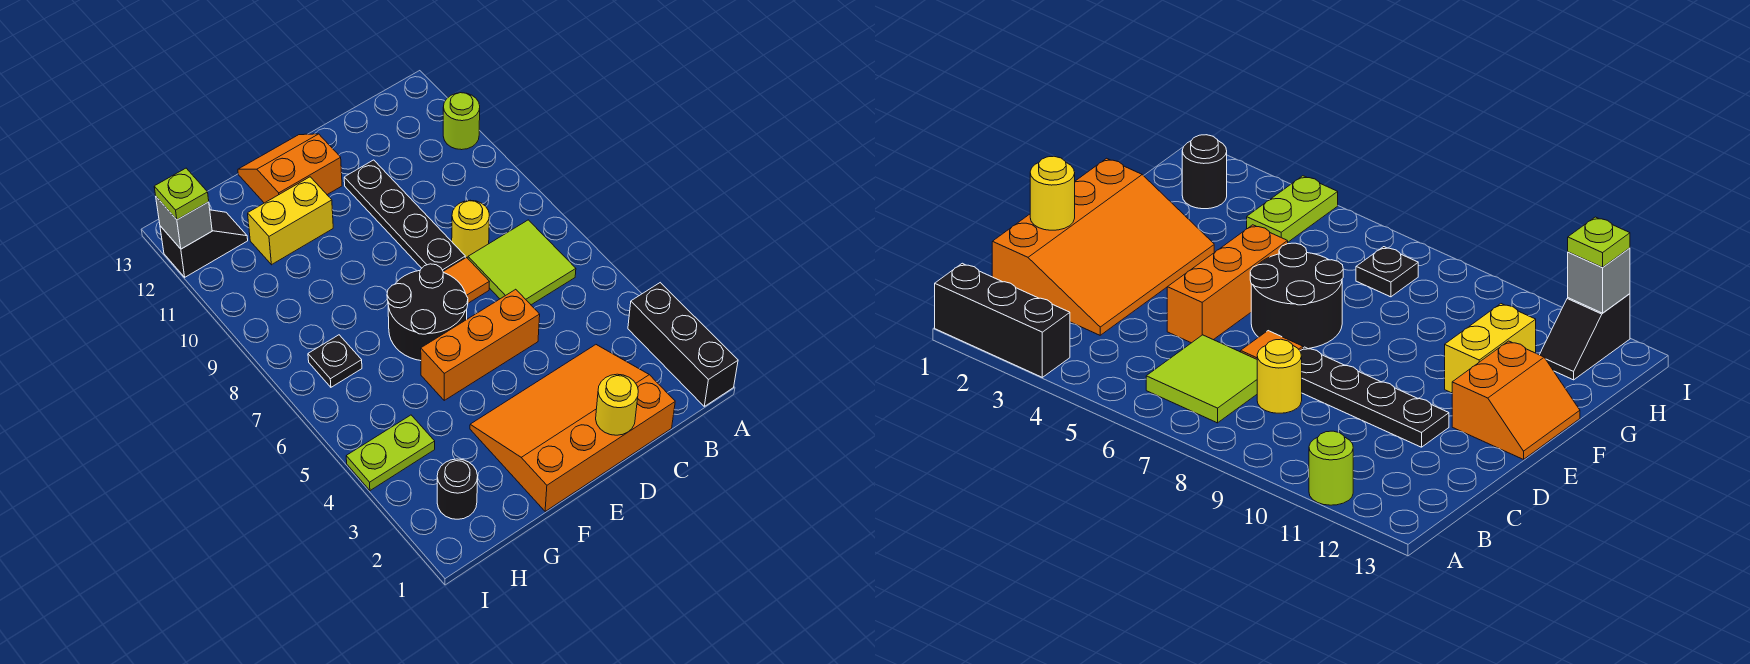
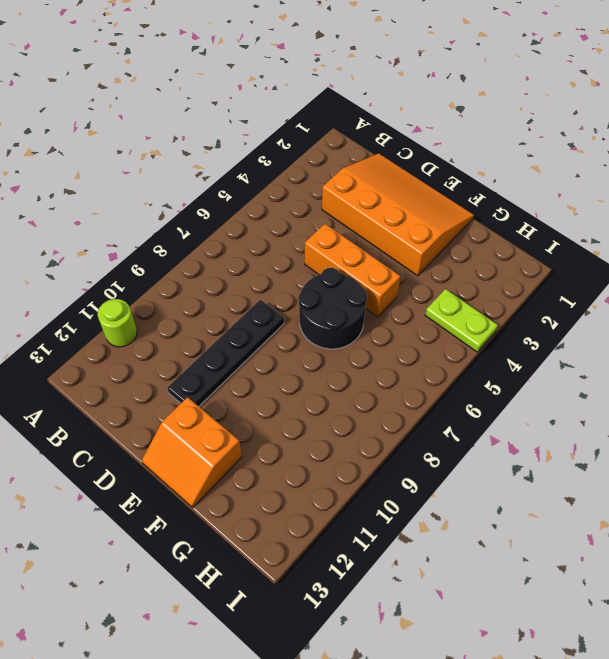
orange 3x4 slope [322,153,474,276] -> orange 3x4 slope turned to [470,345,675,511]
none -> black 1x3 brick [628,283,738,406]
none -> lime 2x2 tile [468,220,576,305]
none -> yellow 1x1 round brick [452,200,489,258]

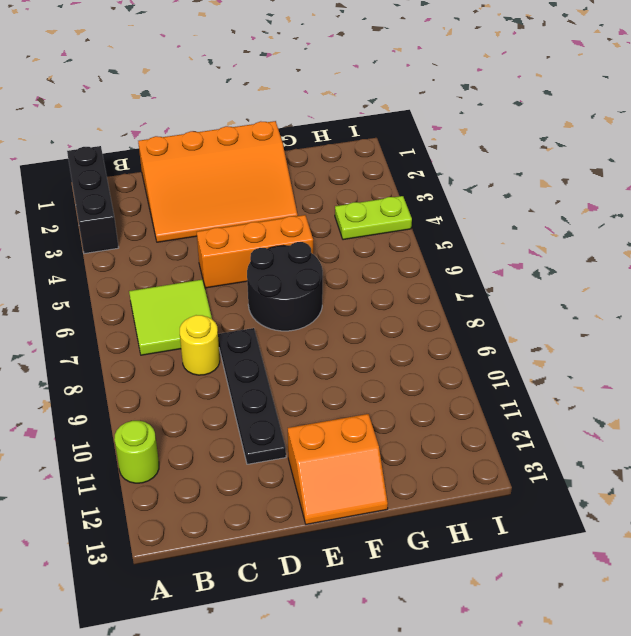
none -> orange 1x1 tile [443,258,489,303]
none -> yellow 1x2 brick [248,177,333,265]
none -> black 1x1 round brick [437,459,478,519]

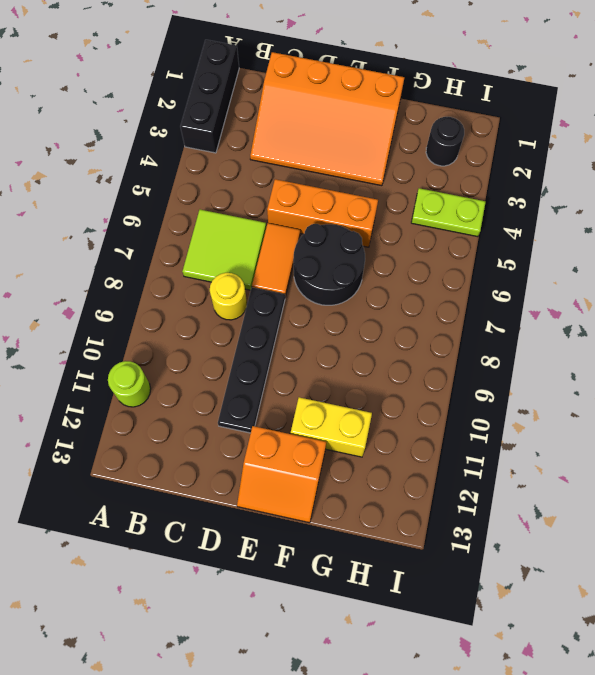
orange 1x2 tile [252,223,300,297] -> orange 1x1 tile [443,258,489,303]
none -> black 1x1 plate [308,335,362,387]
none -> black 1x2 slope [160,210,248,277]
none -> yellow 1x1 round brick [596,374,638,435]

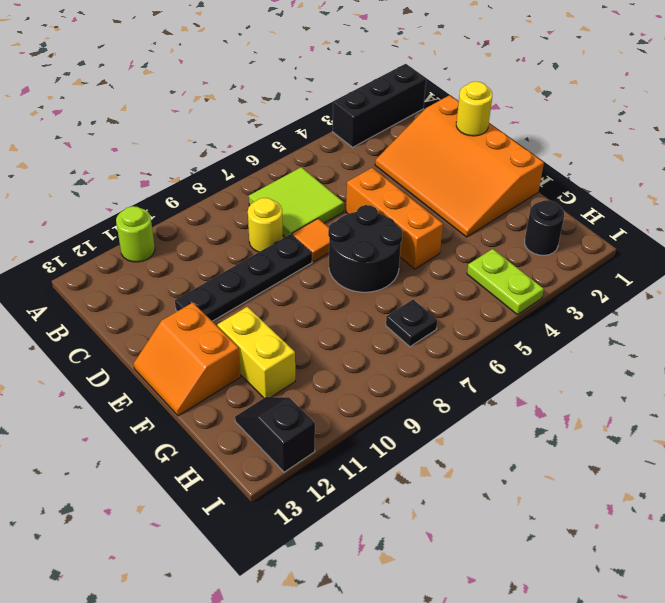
none -> grey 1x1 brick [156,197,212,249]
none -> lime 1x1 plate [154,168,209,220]

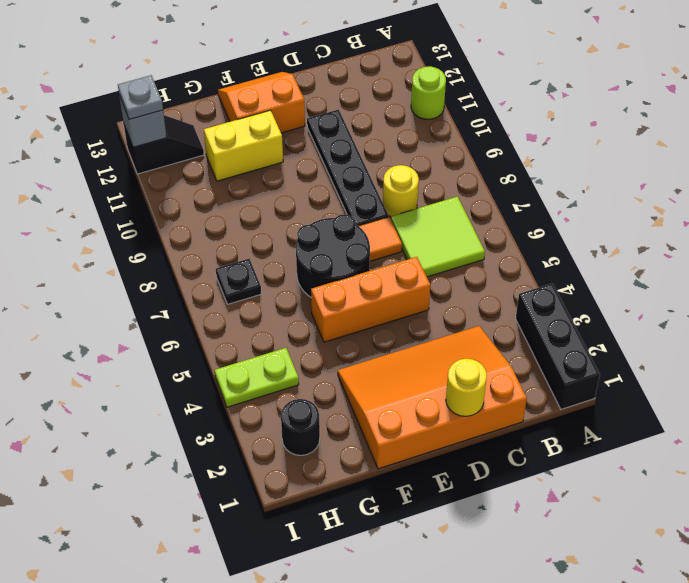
grey 1x1 plate [118,75,163,119] -> lime 1x1 plate [154,168,209,220]

